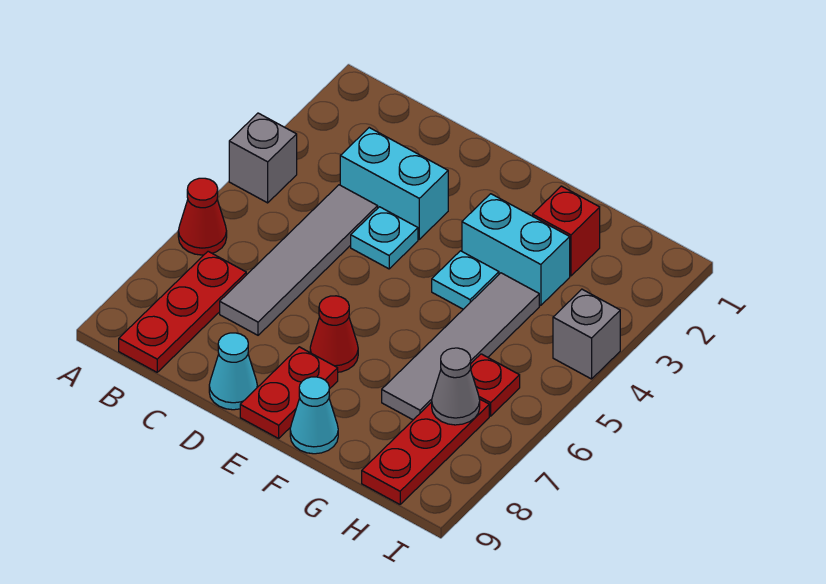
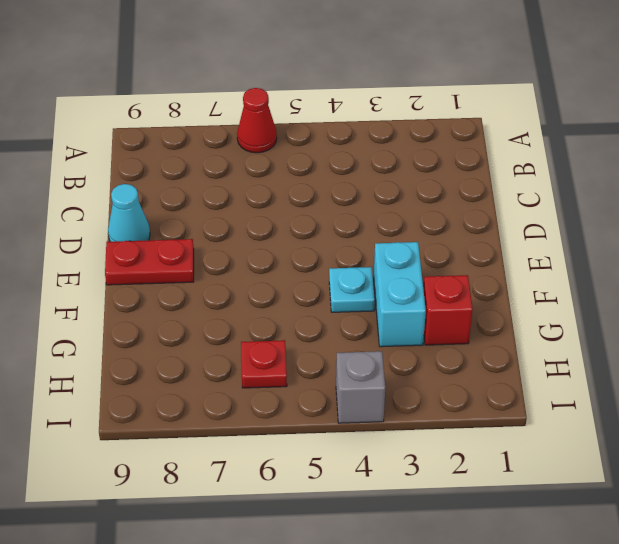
none -> grey 1x1 brick [229,113,297,203]
none -> red 1x3 plate [119,251,246,372]
none -> cyan 1x2 brick [340,128,448,239]

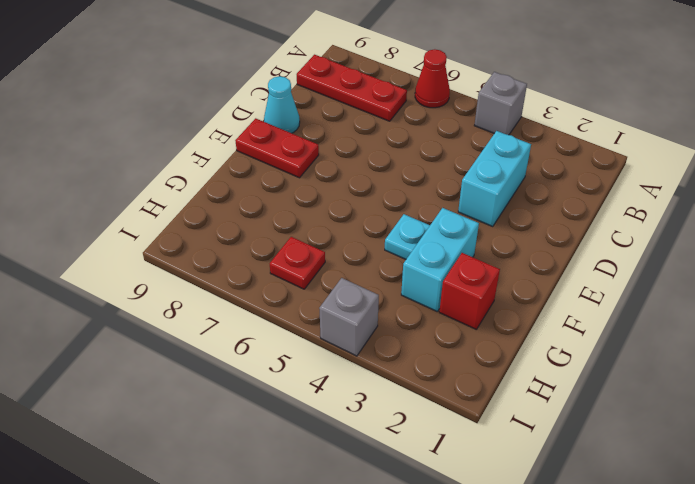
none -> grey 1x4 tile [220,185,378,335]
none -> cyan 1x1 plate [351,207,418,269]
none -> red 1x1 cone [310,296,358,372]

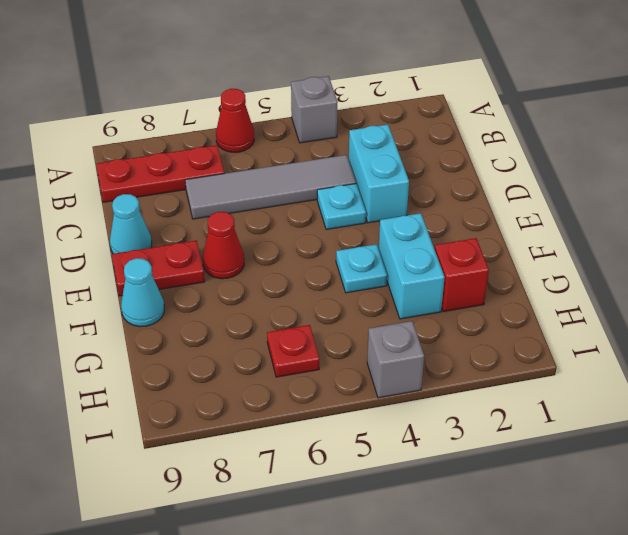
none -> grey 1x4 tile [382,273,539,420]
none -> red 1x3 plate [362,399,489,504]
none -> grey 1x1 cone [432,348,480,425]

